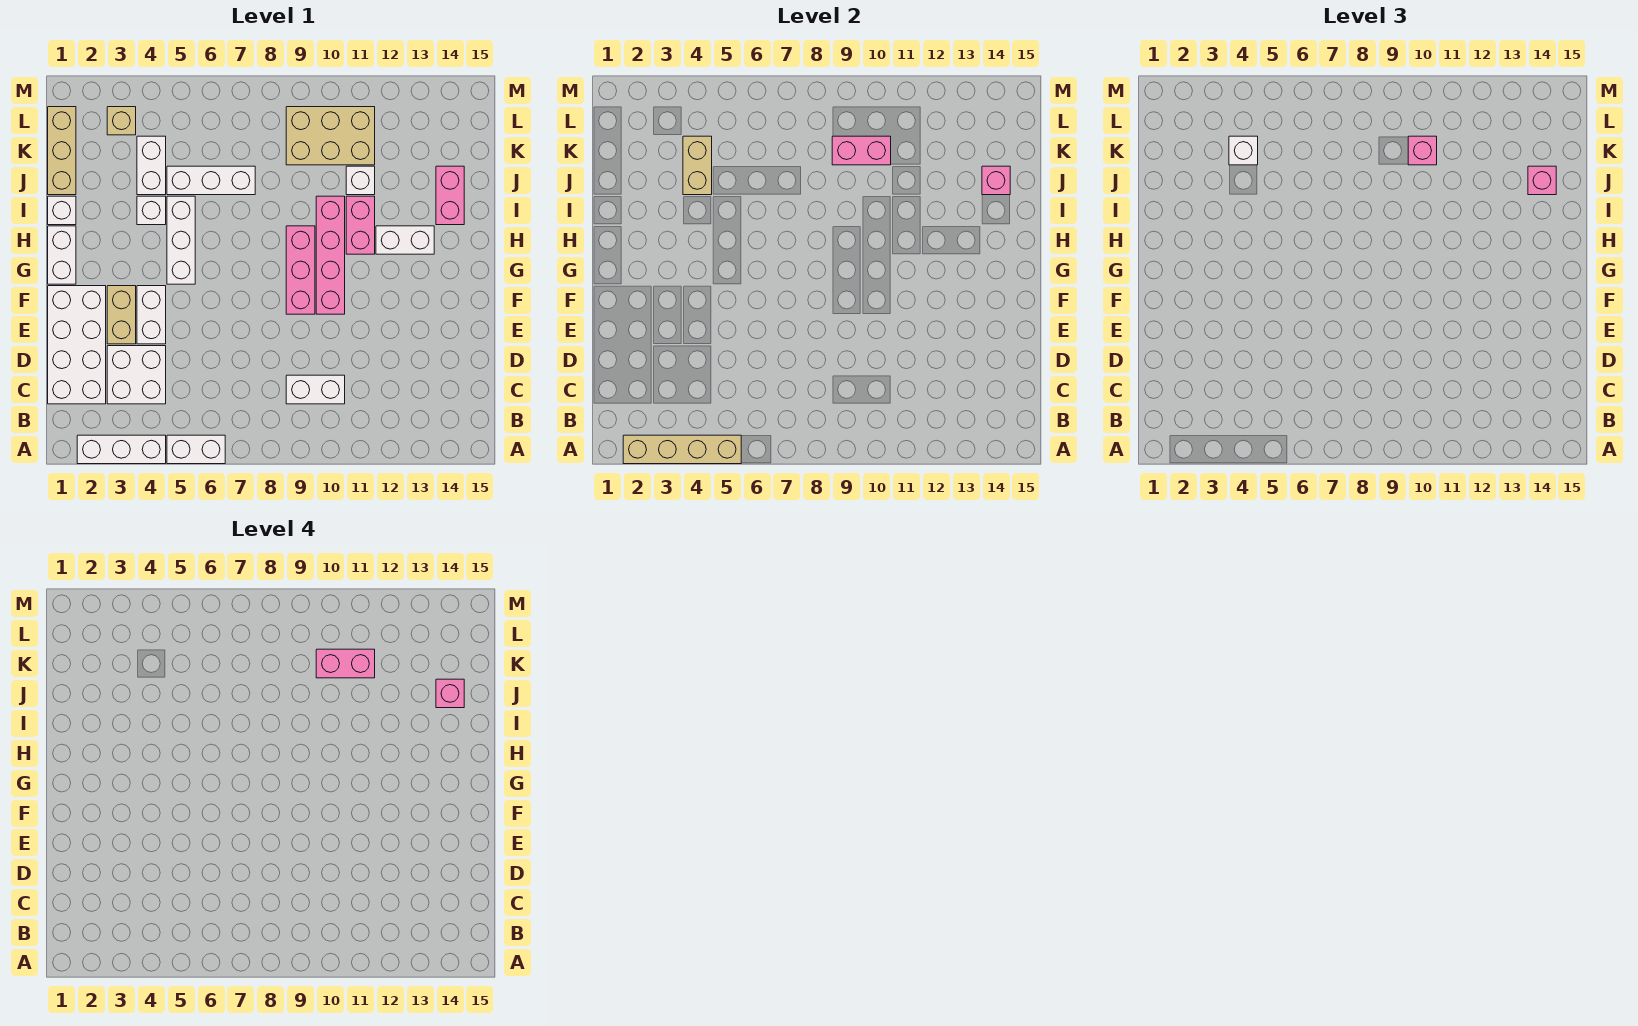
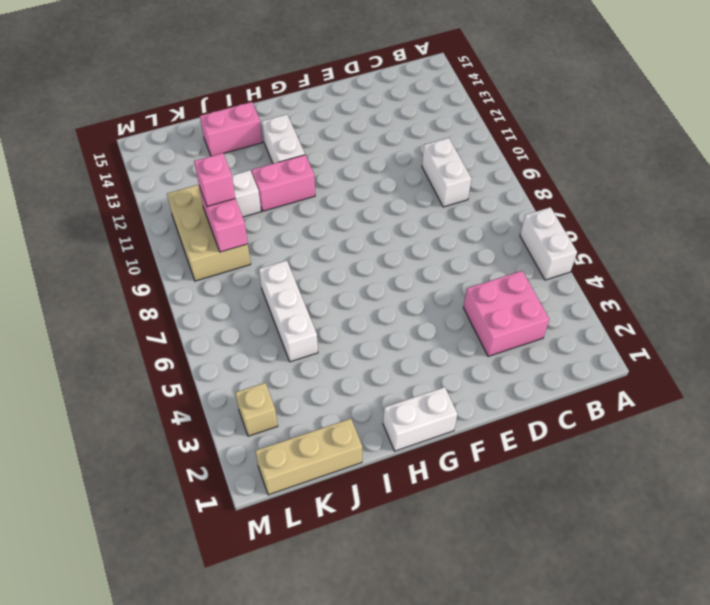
pink 2x2 brick [463,271,549,356] -> white 2x2 brick [107,346,166,404]
none -> white 1x3 brick [77,435,166,464]
none -> white 2x4 brick [48,286,106,404]
none -> tan 1x2 brick [107,286,136,344]
none -> white 1x2 brick [137,286,166,344]

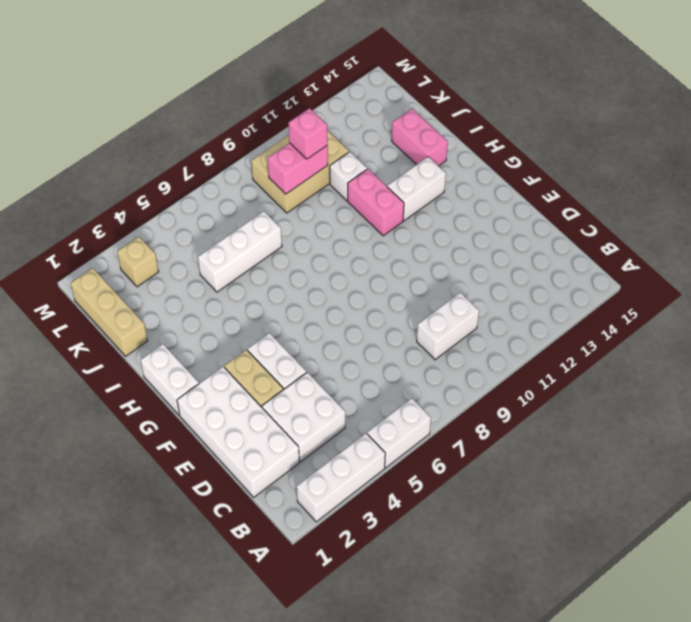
none -> pink 1x3 brick [286,226,315,314]
none -> pink 1x4 brick [316,196,345,314]
none -> white 1x3 brick [167,196,195,284]
none -> white 1x1 brick [48,196,76,225]

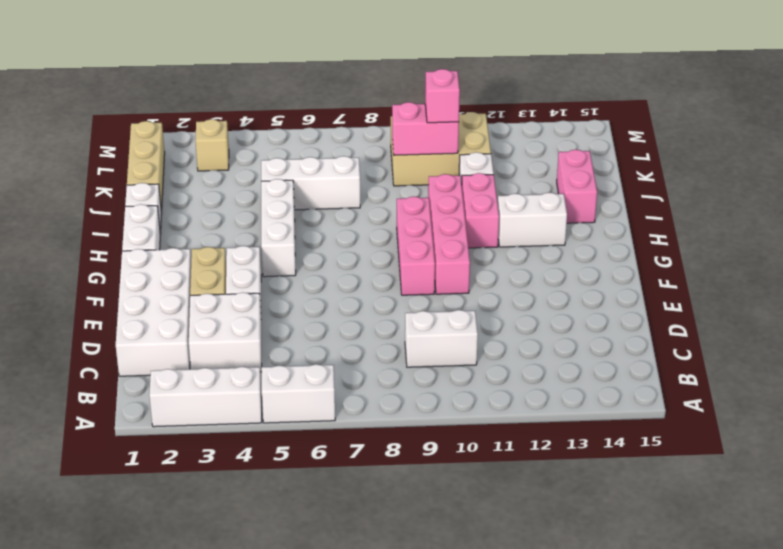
none -> white 1x1 brick [137,196,166,225]
none -> white 1x2 brick [137,136,166,195]
none -> tan 1x4 brick [623,435,741,464]
none -> tan 1x2 brick [683,136,712,195]

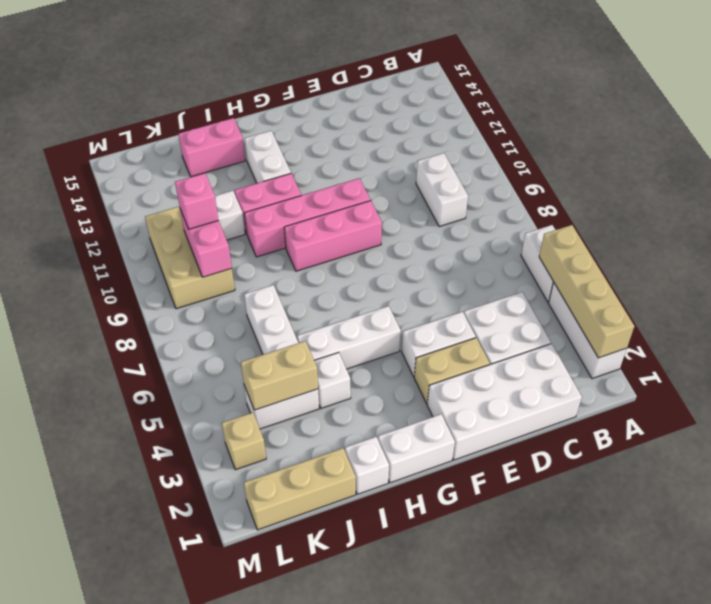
none -> pink 1x1 brick [982,166,1010,195]
none -> pink 1x1 brick [1528,166,1556,195]
none -> white 1x1 brick [1229,136,1258,165]
none -> pink 1x1 brick [436,679,464,708]

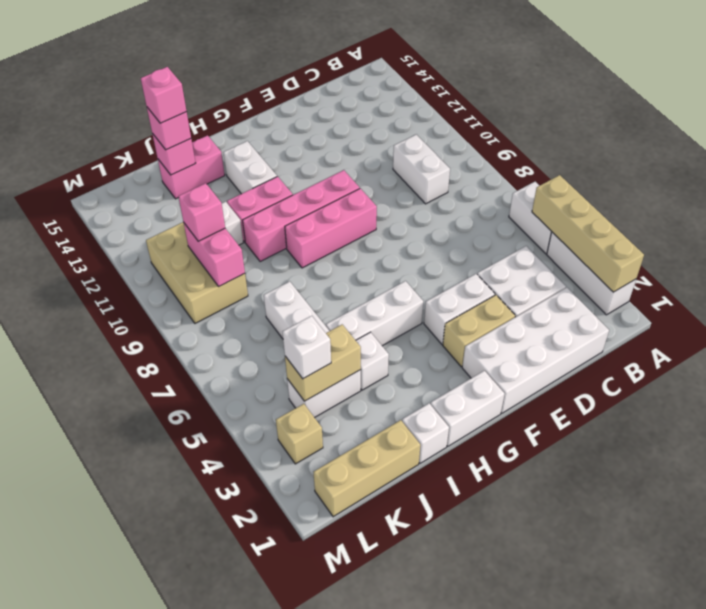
none -> pink 1x2 brick [316,649,375,678]

